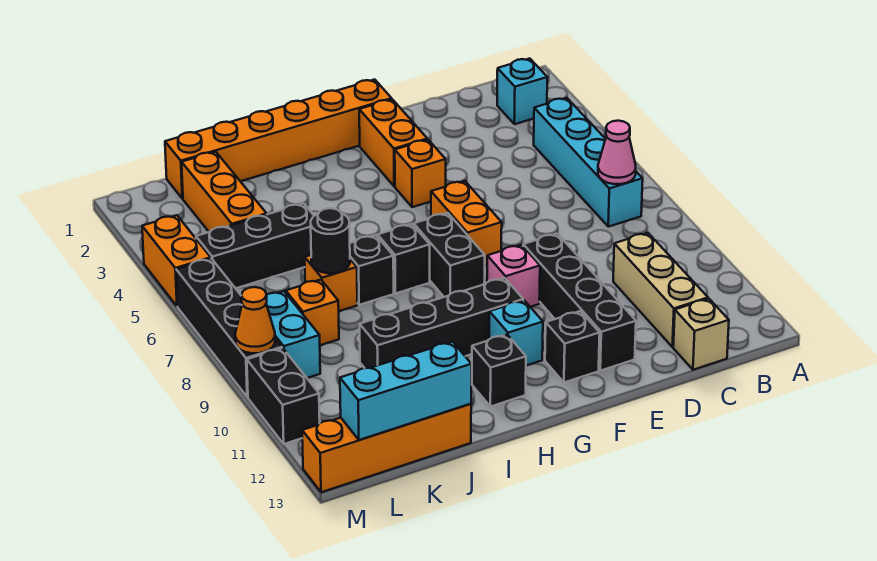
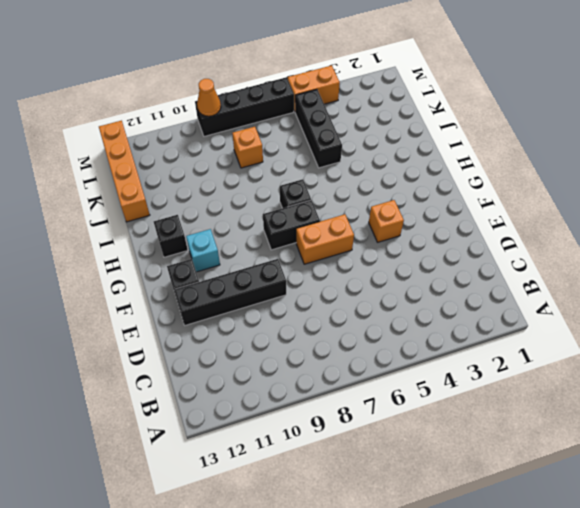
none -> cyan 1x1 brick [497,59,547,124]
none -> cyan 1x4 brick [534,98,643,227]
none -> tan 1x3 brick [613,233,708,347]
none -> tan 1x1 brick [673,299,729,370]

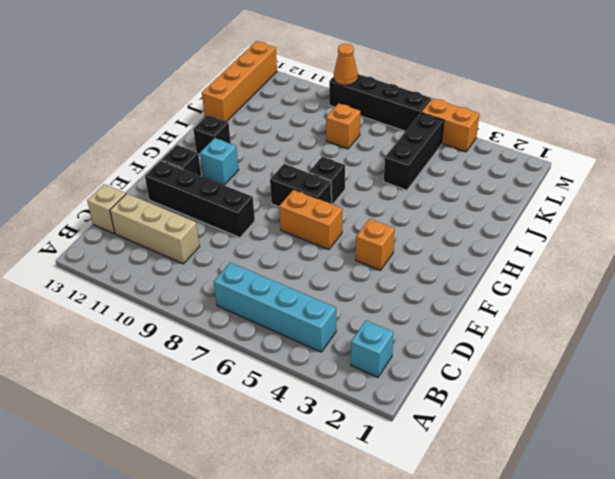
none -> orange 1x6 brick [165,80,392,199]
none -> orange 1x2 brick [359,99,427,187]
none -> pink 1x1 brick [487,245,540,307]
none -> black 1x4 brick [360,278,523,368]

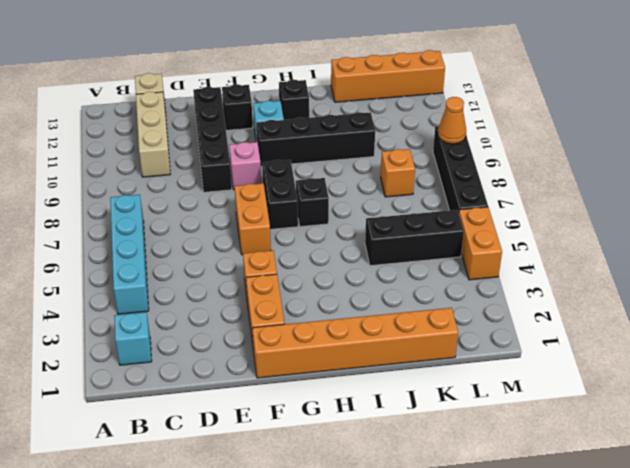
none -> black 1x1 brick [350,235,394,305]
none -> orange 1x1 brick [305,255,357,311]
none -> orange 1x3 brick [182,152,267,232]
none -> cyan 1x2 brick [266,291,320,378]

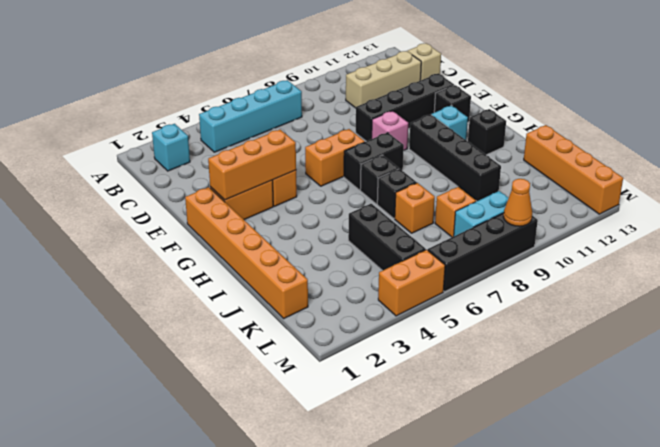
orange 1x3 brick [208,130,296,200] -> orange 1x3 brick moved to [182,152,267,232]
none -> black 1x2 brick [247,348,320,444]
none -> pink 1x1 cone [598,121,636,184]
none -> black 1x1 round brick [311,208,350,273]
none -> cyan 1x3 brick [340,342,471,440]

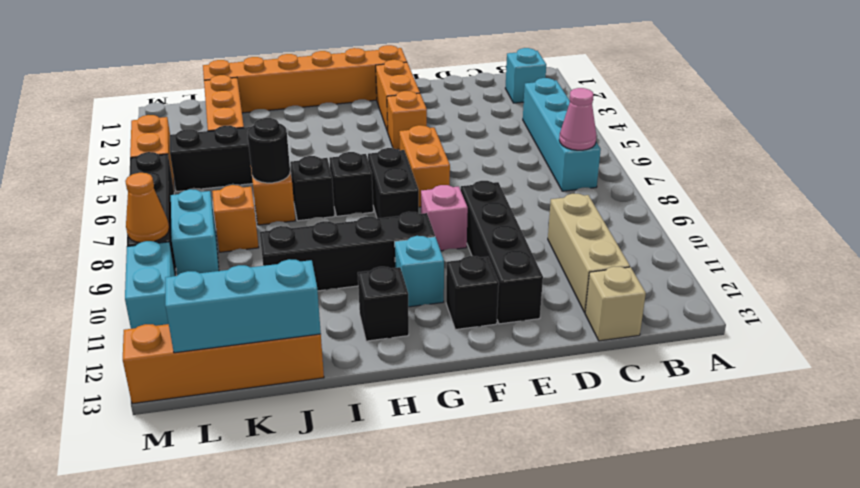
cyan 1x2 brick [125,241,175,329] -> black 1x2 brick [247,348,320,444]

